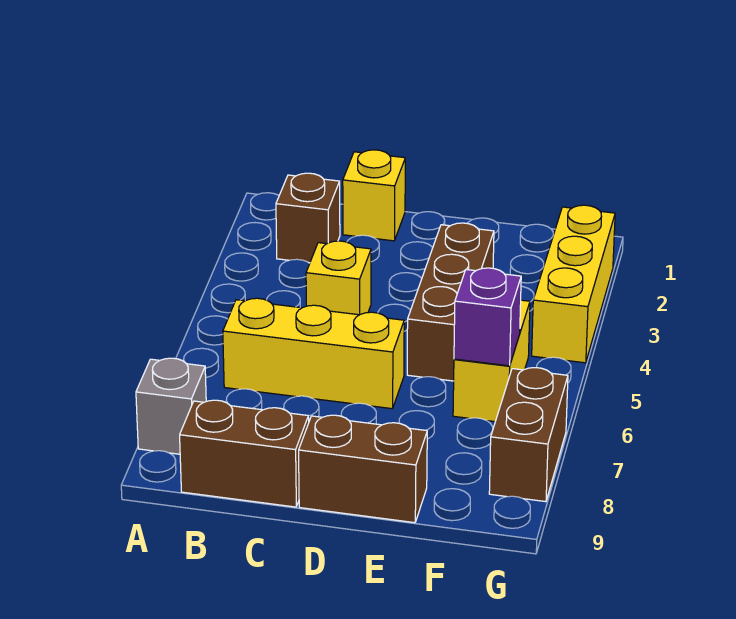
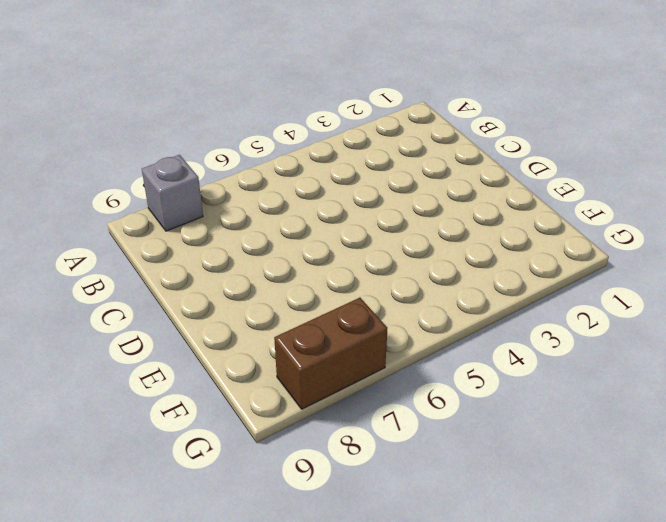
none -> brown 1x1 brick [276,173,340,263]
none -> yellow 1x3 brick [223,298,404,409]
none -> brown 1x2 brick [180,400,309,507]

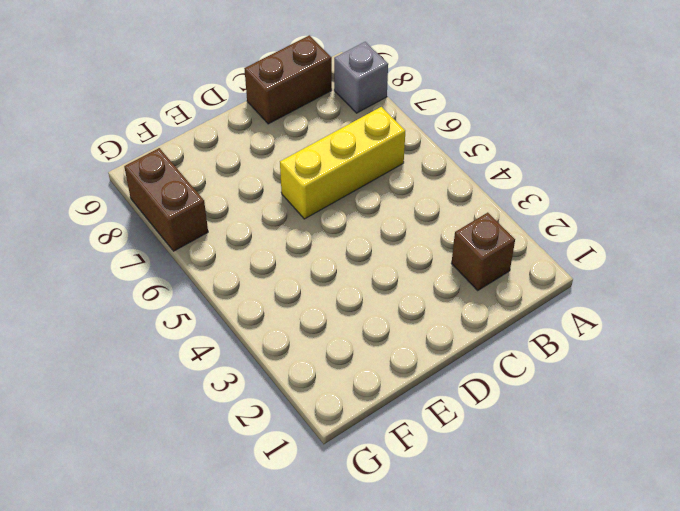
none -> yellow 1x1 brick [343,150,405,241]
none -> yellow 1x1 brick [306,241,371,315]
none -> brown 1x2 brick [299,415,427,523]

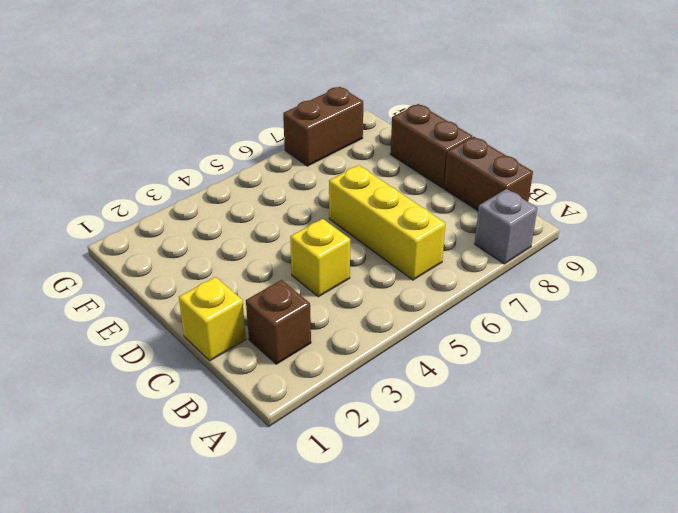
none -> brown 1x3 brick [407,223,494,381]
none -> yellow 1x2 brick [453,300,530,422]
none -> yellow 1x3 brick [532,205,615,363]

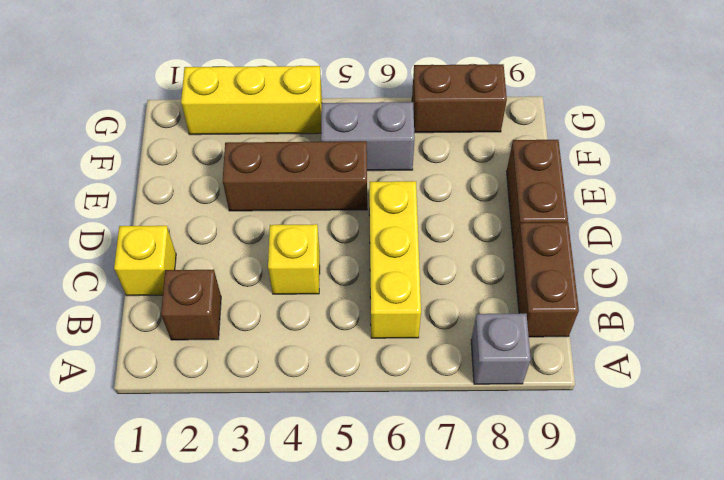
grey 1x2 brick [321,102,415,171] -> yellow 1x2 brick [453,300,530,422]
none -> purple 1x1 brick [454,268,521,366]

